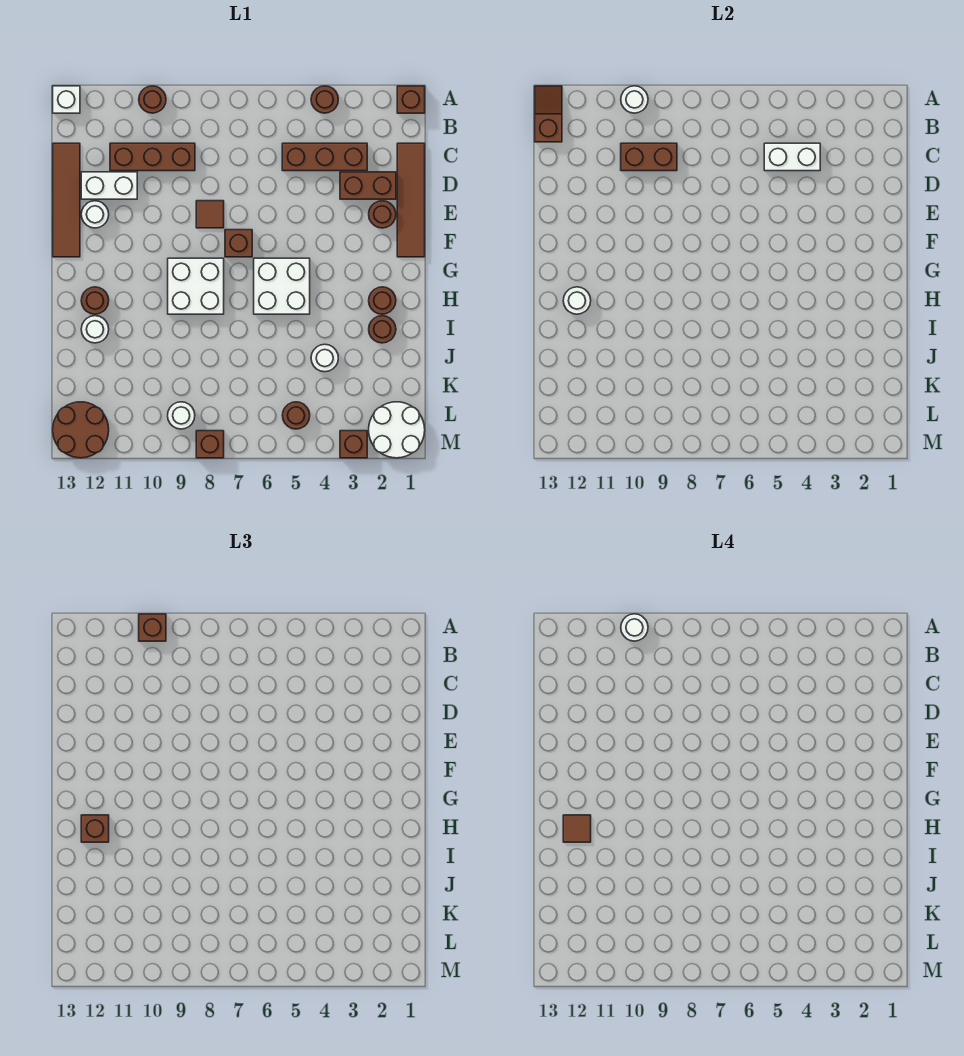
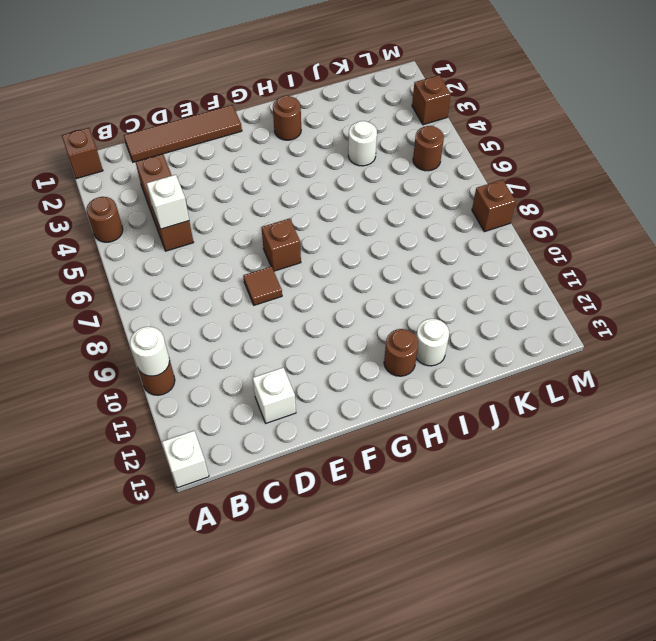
white 1x1 brick [146,175,189,229] -> white 1x2 brick [764,143,820,171]
white 1x1 brick [253,367,296,423] -> white 1x2 brick [81,172,137,199]
none -> brown 1x3 brick [110,143,195,171]
none -> brown 1x4 tile [53,143,80,257]
none -> brown 1x2 brick [340,172,396,199]
none -> brown 1x1 round brick [369,201,396,228]

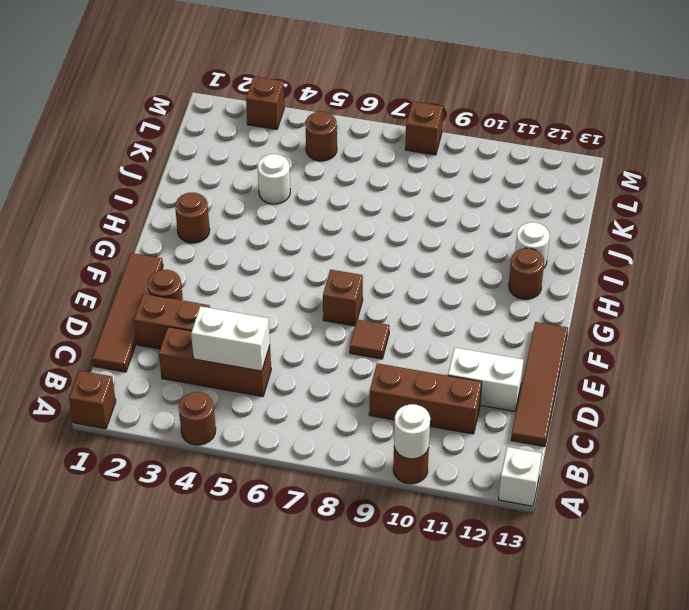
none -> white 1x1 round brick [81,201,109,228]
none -> white 2x2 brick [254,258,310,314]
none -> white 2x2 brick [168,258,224,314]
none -> brown 1x1 round brick [369,316,396,343]

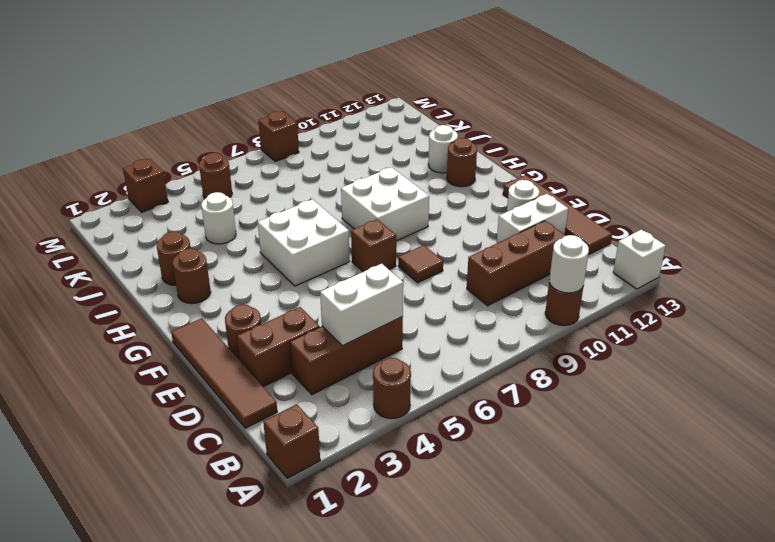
none -> white 2x2 round brick [369,402,425,458]
none -> white 1x1 round brick [168,402,195,429]
none -> brown 2x2 round brick [53,402,109,458]
none -> brown 1x2 slope [535,86,562,142]

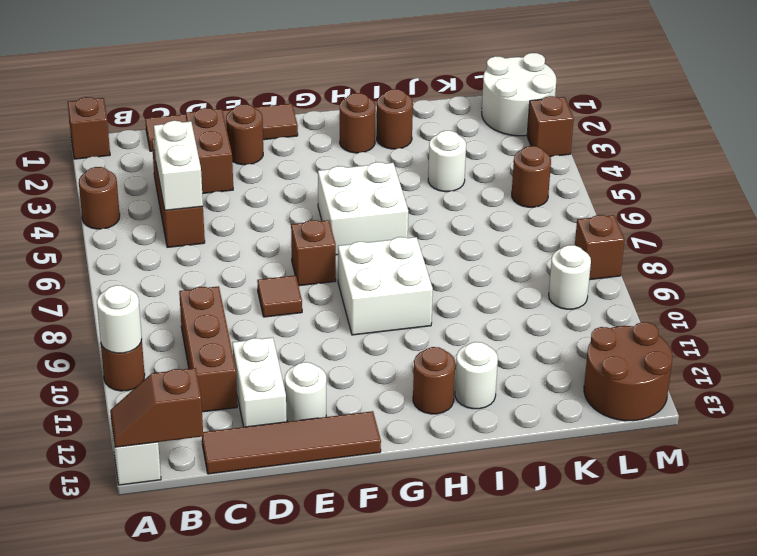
none -> brown 1x2 brick [621,143,677,171]
none -> white 1x1 round brick [563,287,591,314]
none -> brown 1x1 brick [139,614,166,641]
none -> brown 1x1 brick [81,815,109,842]

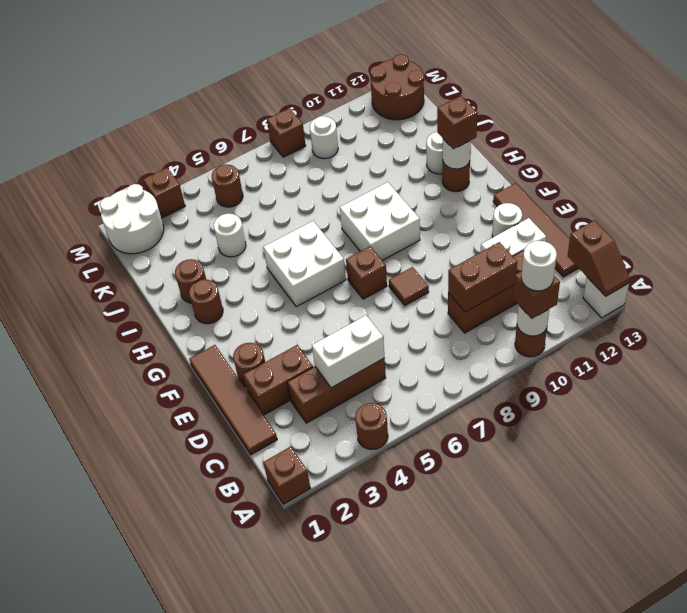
none -> brown 1x1 tile [563,815,591,842]

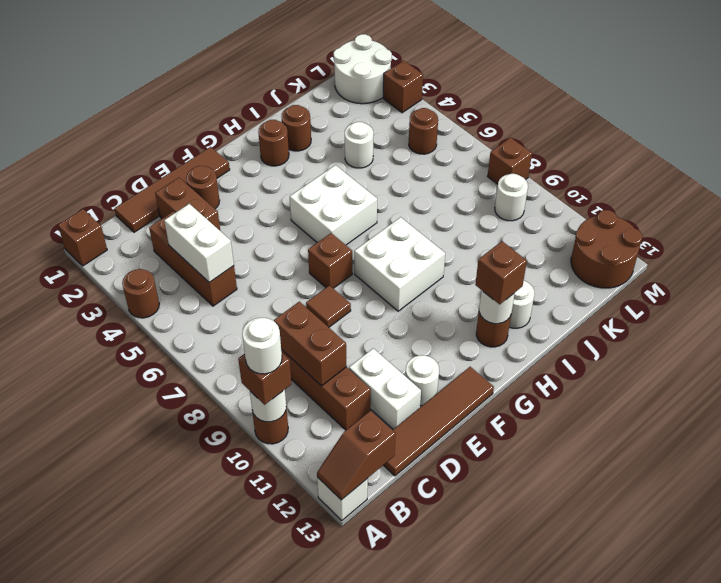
none -> brown 1x1 tile [563,815,591,842]

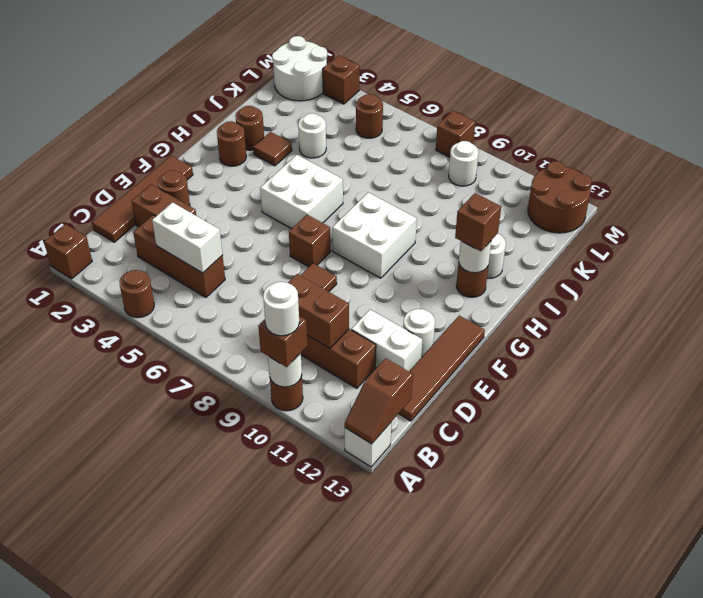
brown 1x1 tile [253,132,292,166] -> brown 1x1 tile moved to [563,815,591,842]

